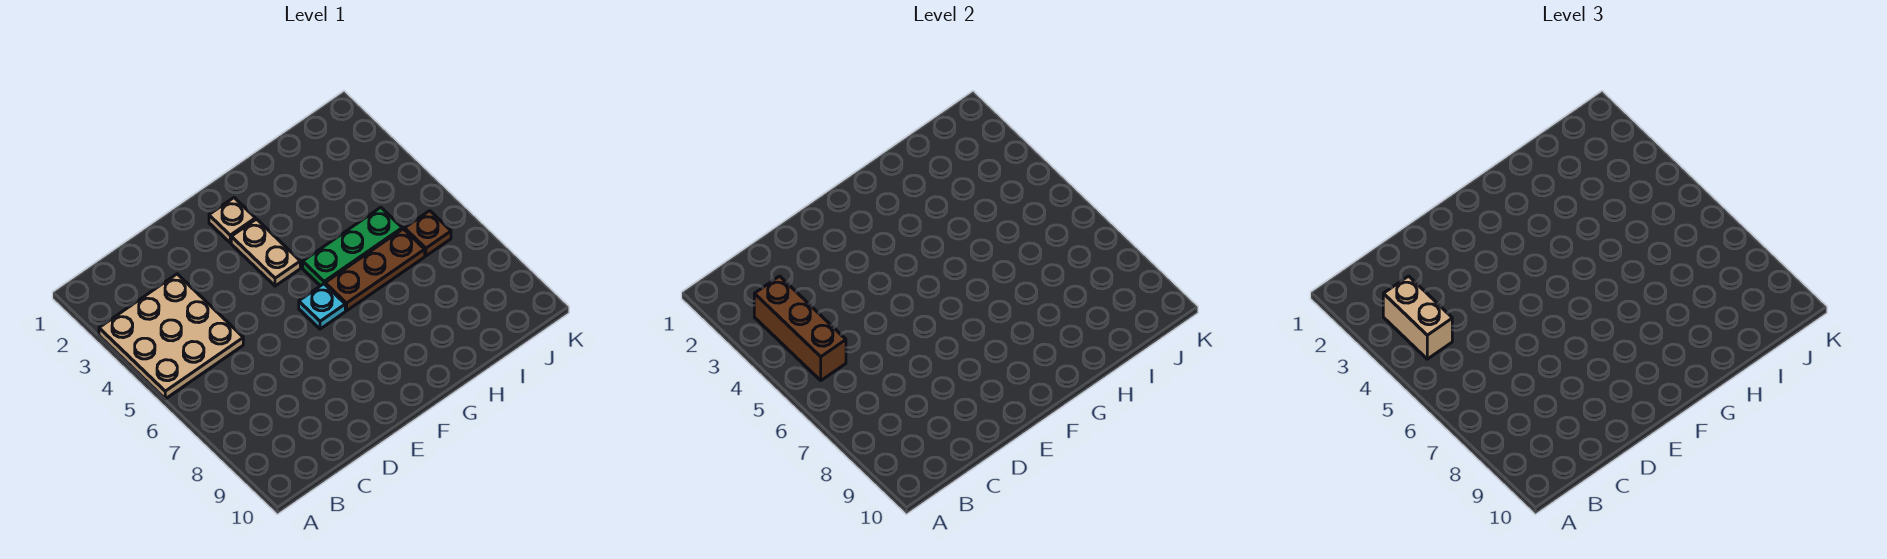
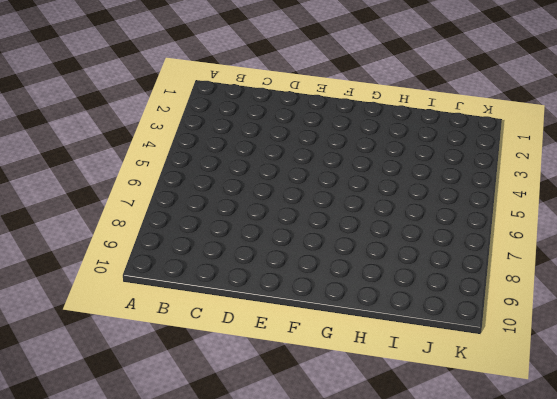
none -> tan 3x3 plate [99,274,243,399]
none -> tan 1x1 plate [209,198,255,243]

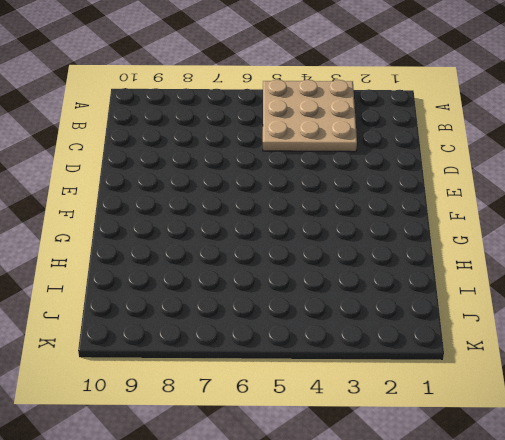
none -> tan 1x1 plate [209,198,255,243]
none -> tan 1x2 plate [231,219,300,286]

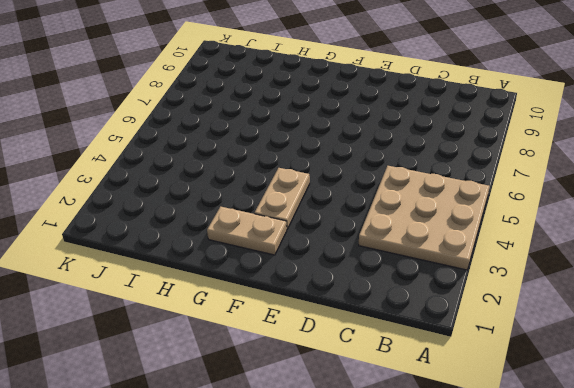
tan 1x2 plate [207,207,287,255] -> tan 1x1 plate [209,198,255,243]
none -> cyan 1x1 plate [299,284,345,329]
none -> green 1x3 plate [303,207,402,286]

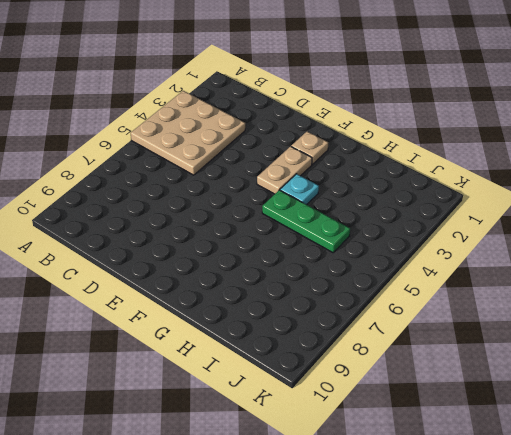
cyan 1x1 plate [280,174,319,205] -> cyan 1x1 plate moved to [299,284,345,329]
none -> brown 1x3 plate [325,229,425,311]
none -> brown 1x1 plate [405,211,451,256]

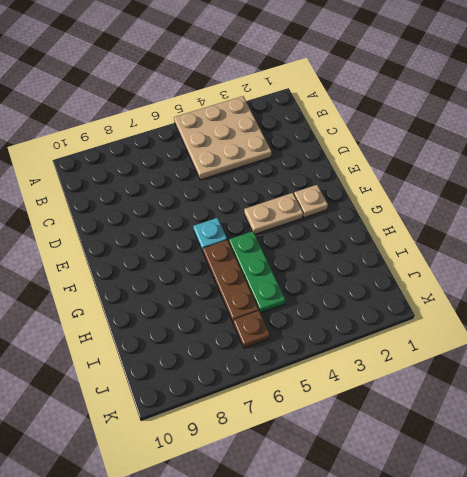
none -> brown 1x3 brick [754,276,846,380]
none -> tan 1x2 brick [1383,276,1452,359]

